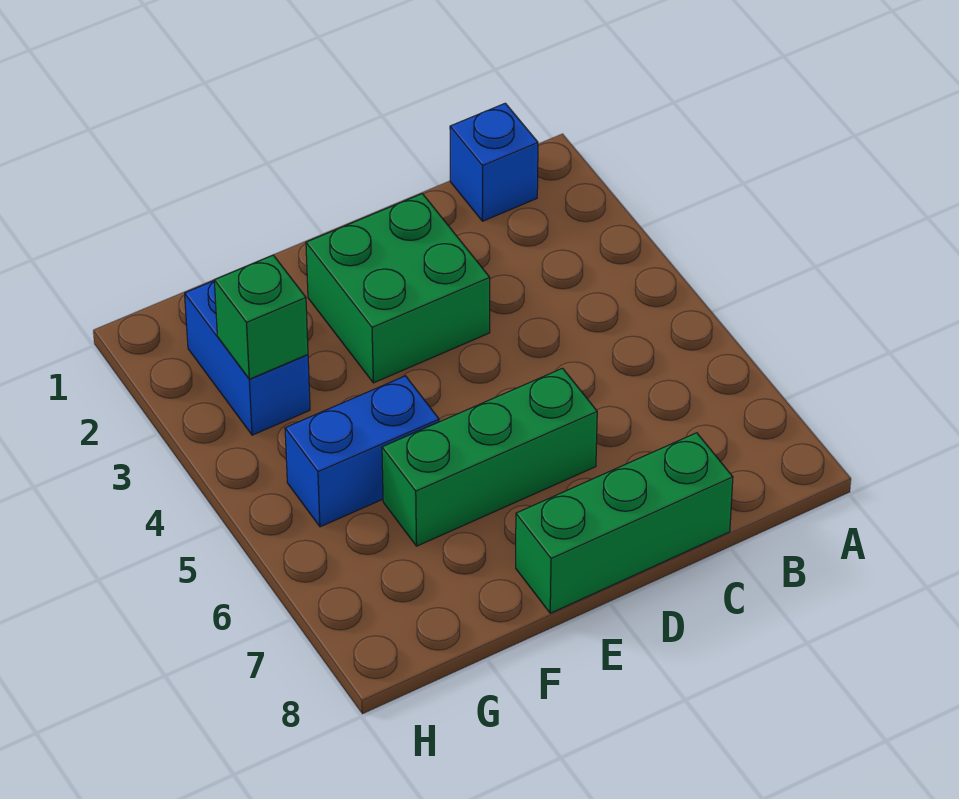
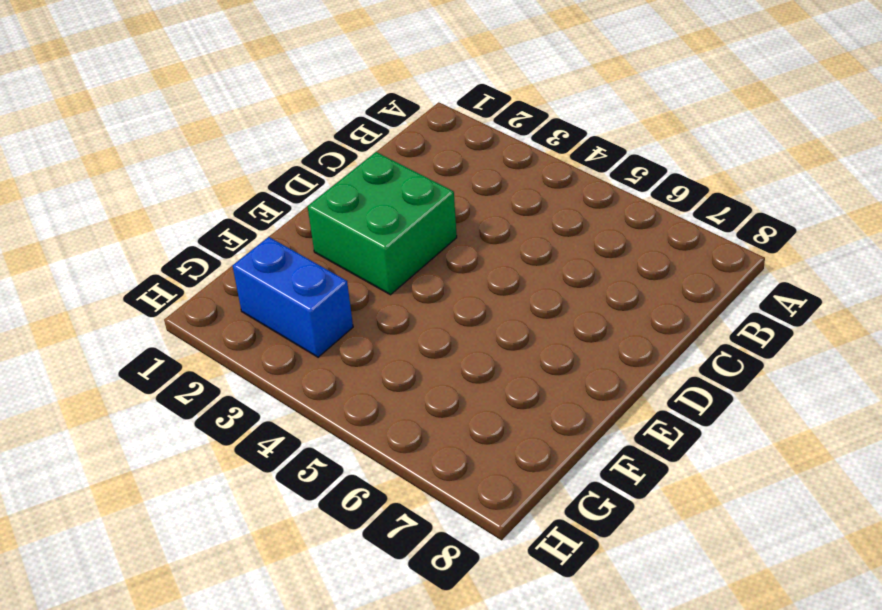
none -> blue 1x1 brick [450,103,538,221]
none -> green 1x3 brick [516,433,733,613]

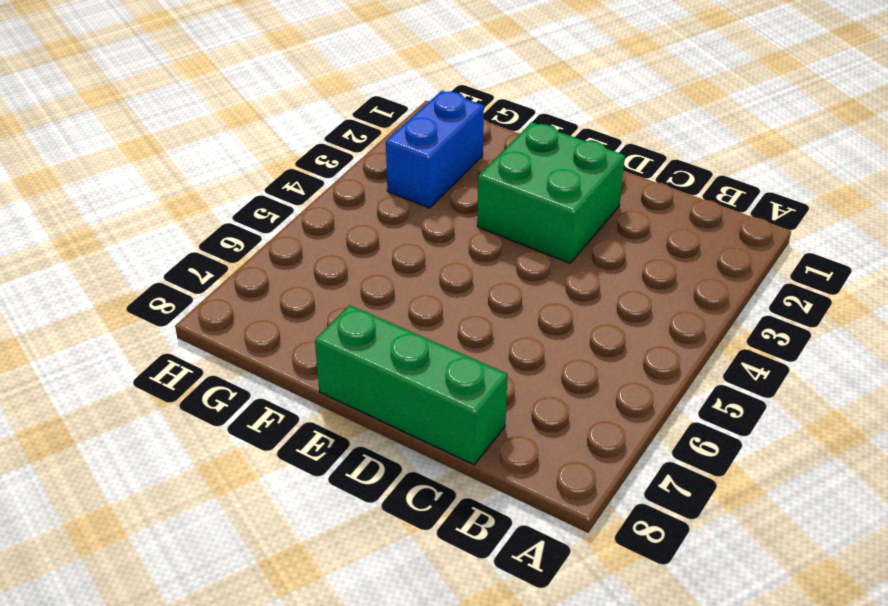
none -> blue 1x1 brick [450,103,538,221]
none -> green 1x3 brick [382,368,597,546]

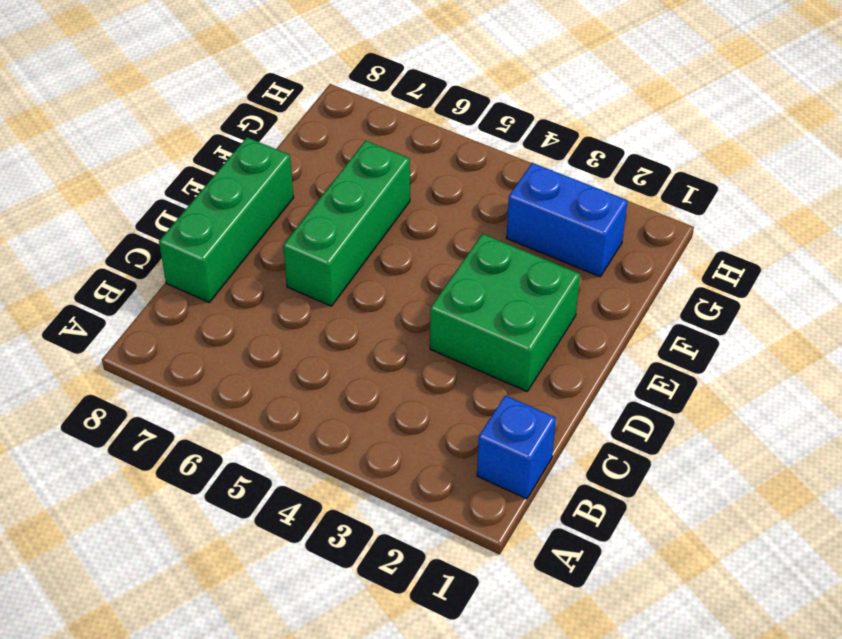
none -> blue 1x2 brick [285,376,439,527]
none -> green 1x1 brick [214,255,308,379]

